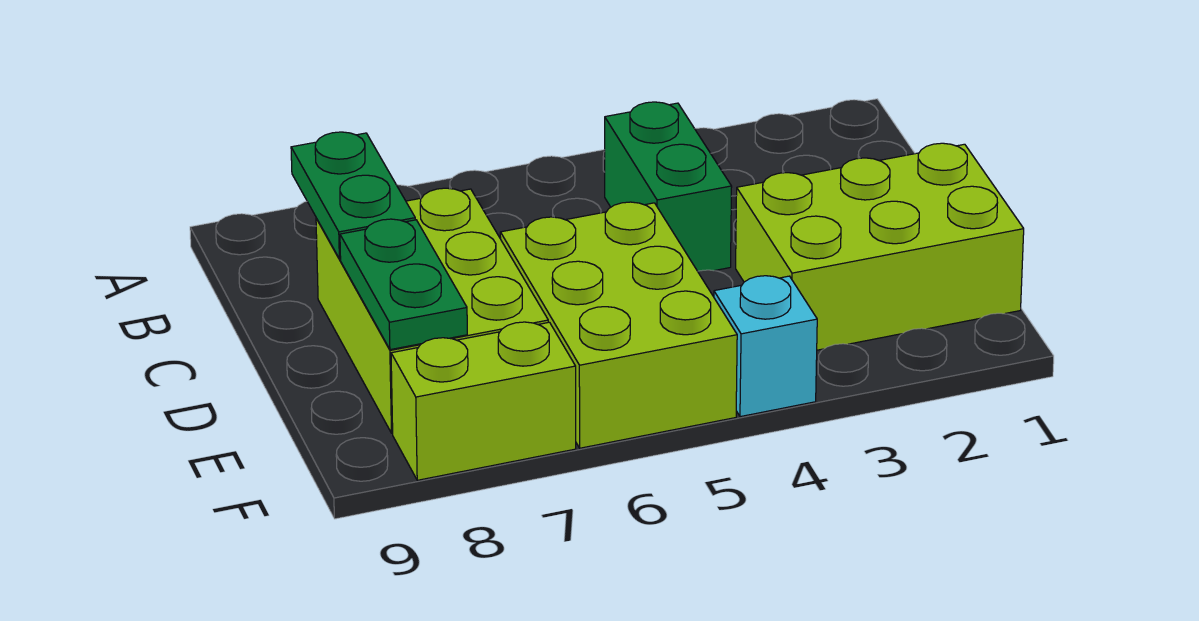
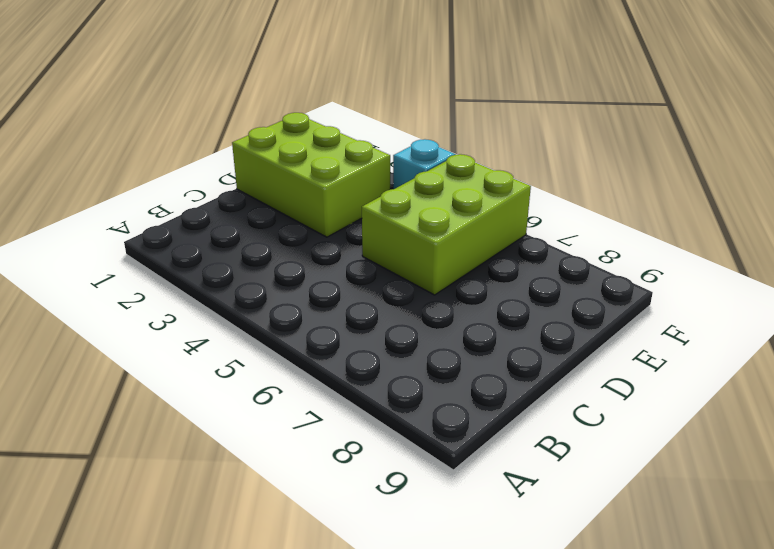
none -> green 1x2 brick [605,102,732,271]
none -> lime 2x3 brick [316,188,548,433]

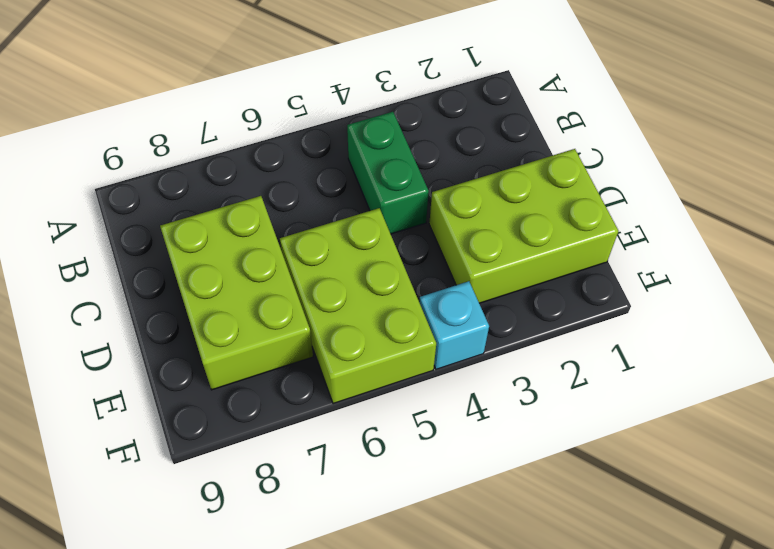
none -> lime 1x2 brick [391,322,576,480]
none -> green 1x2 plate [291,132,415,259]

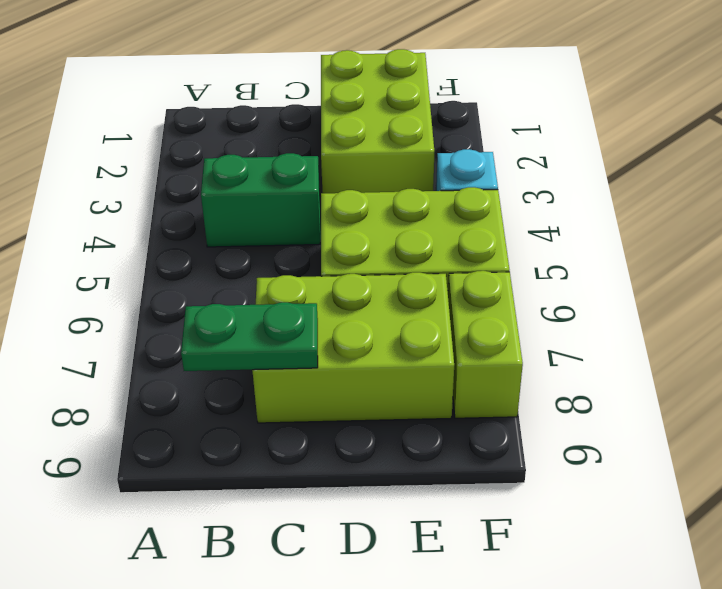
none -> green 1x2 plate [340,219,467,350]

